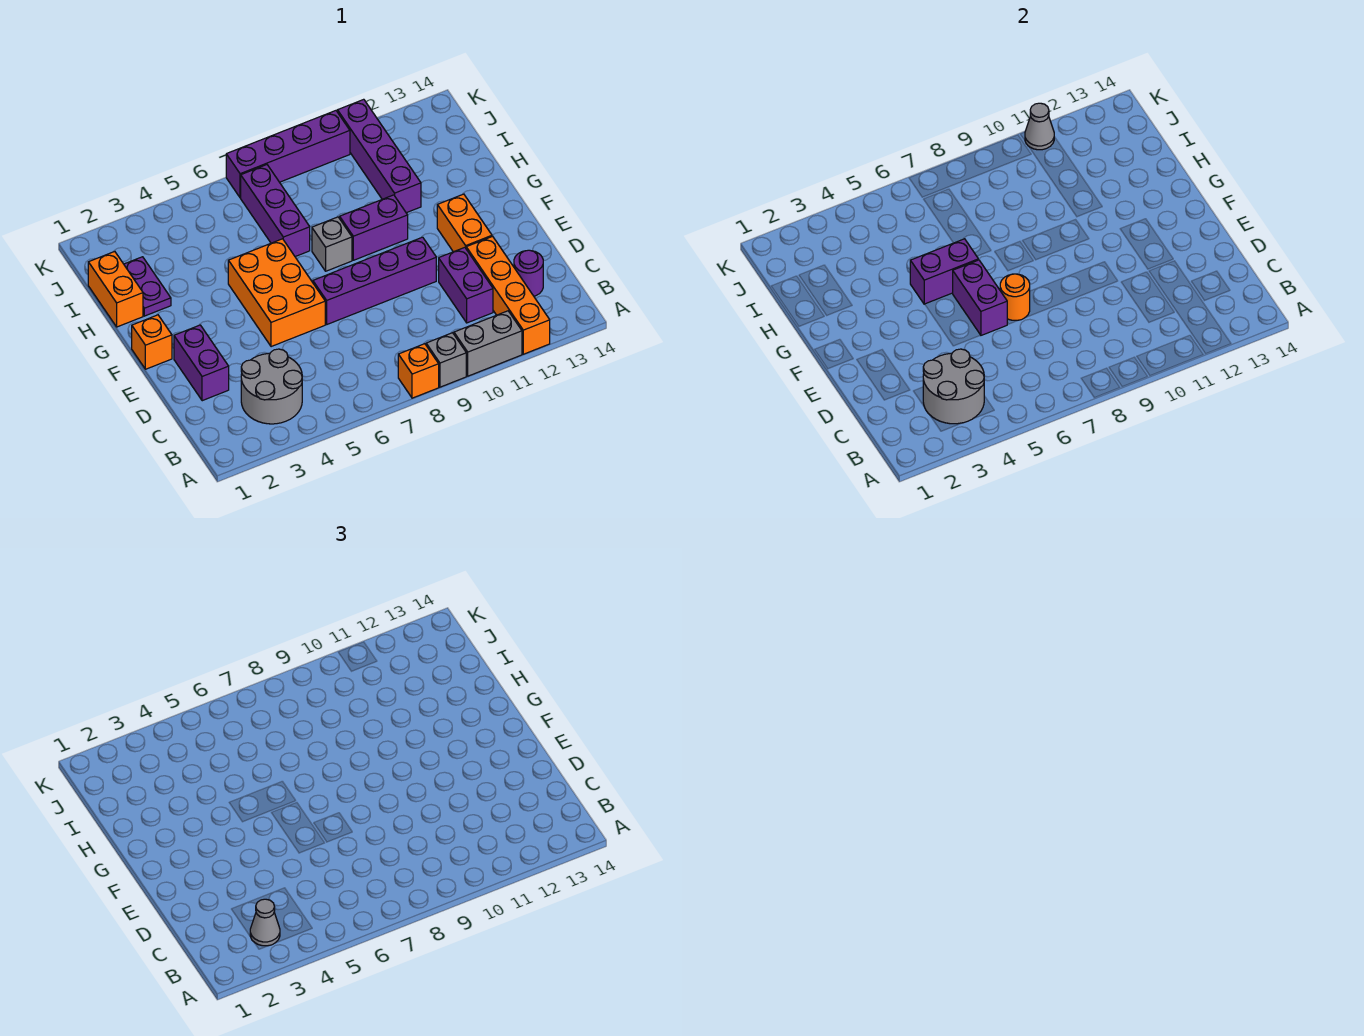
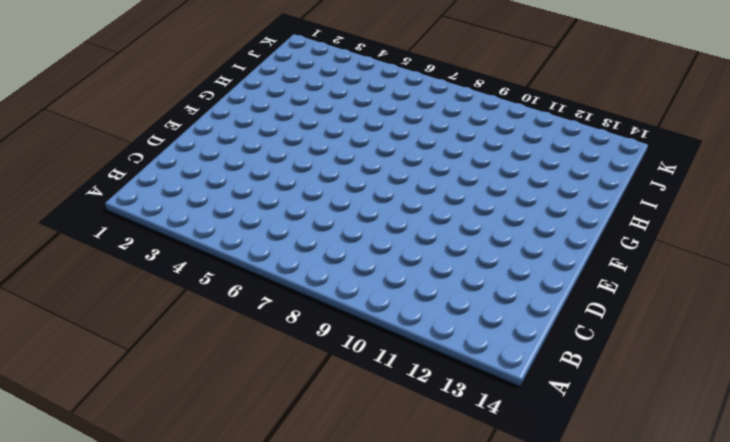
none -> orange 1x1 brick [398,344,439,398]
none -> grey 1x1 brick [426,333,466,387]
none -> grey 1x2 brick [454,311,522,376]

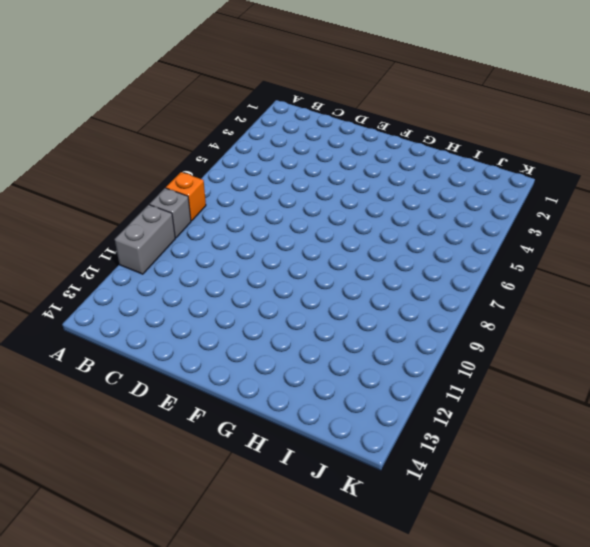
none -> orange 1x4 brick [466,236,550,354]
none -> grey 2x2 round brick [241,349,302,424]
none -> purple 1x2 brick [439,247,493,323]

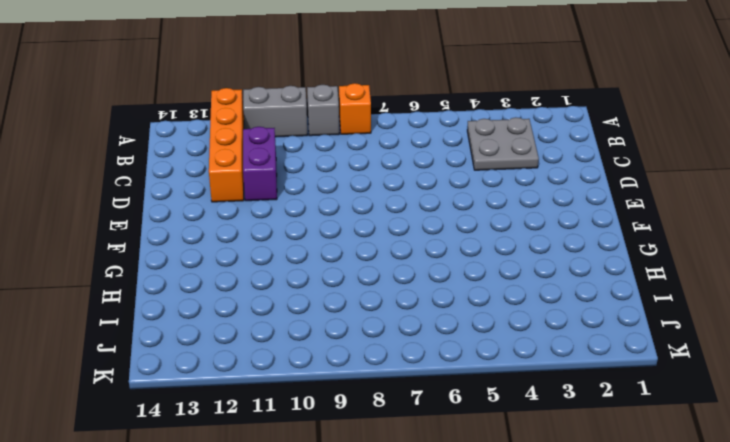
grey 2x2 plate [467,117,539,170] -> grey 2x2 round brick [241,349,302,424]
none -> purple 1x1 round brick [514,250,543,296]
none -> purple 1x2 brick [174,325,229,401]
none -> orange 2x3 brick [228,239,325,347]

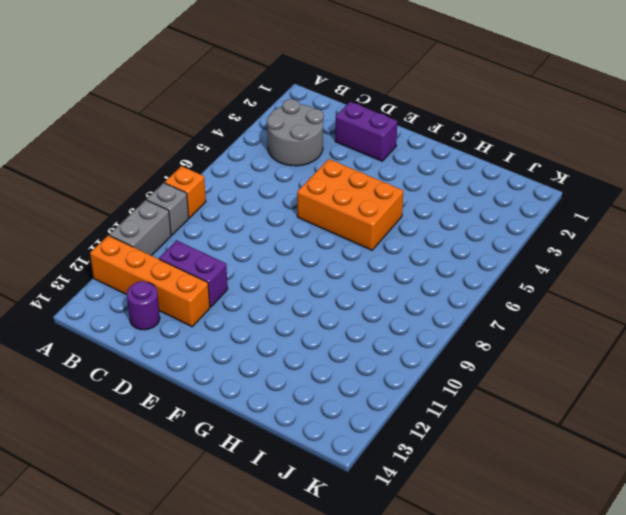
none -> purple 1x4 brick [313,237,436,324]
none -> orange 1x2 brick [437,194,492,252]
none -> orange 1x1 brick [132,315,172,369]

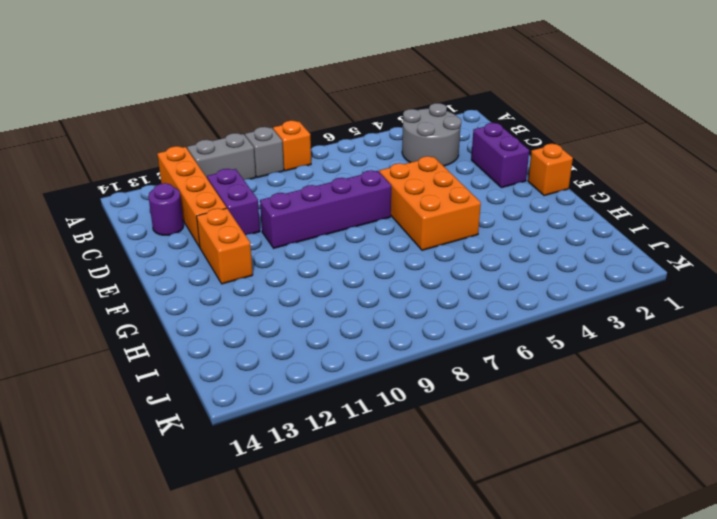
none -> grey 1x1 brick [312,217,352,271]
none -> purple 1x2 brick [340,195,408,260]
none -> orange 1x2 brick [88,252,143,327]

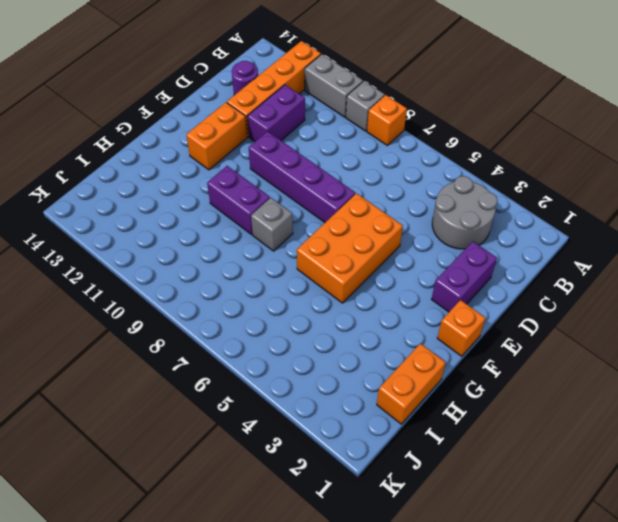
none -> purple 1x2 plate [124,257,171,316]
none -> purple 1x3 brick [241,165,310,257]
none -> purple 1x4 brick [337,99,421,213]

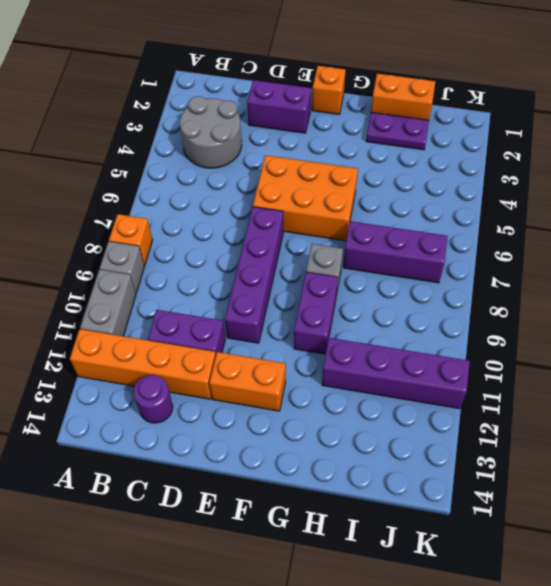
none -> purple 1x4 brick [226,111,350,198]
none -> grey 2x2 round brick [923,349,984,424]
none -> purple 1x2 brick [953,260,1007,335]

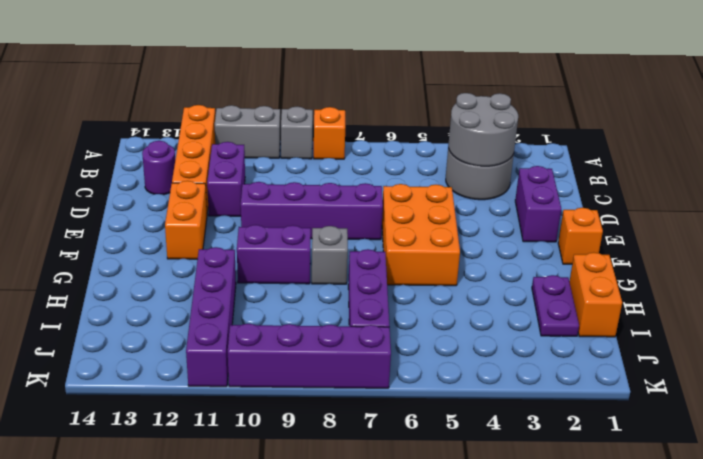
none -> purple 1x2 brick [953,260,1007,335]
none -> orange 1x1 round brick [1000,274,1030,320]
none -> purple 1x2 brick [910,239,978,304]

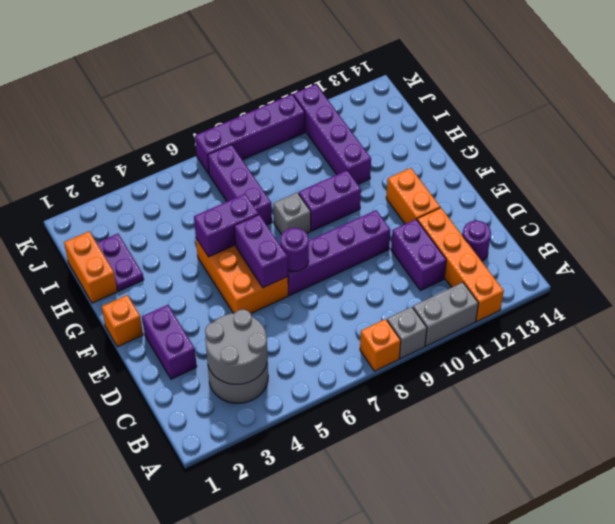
purple 1x1 round brick [280,228,309,272] -> orange 1x1 round brick [1000,274,1030,320]
none -> grey 1x1 cone [1025,103,1054,150]
none -> grey 1x1 cone [250,899,280,946]

